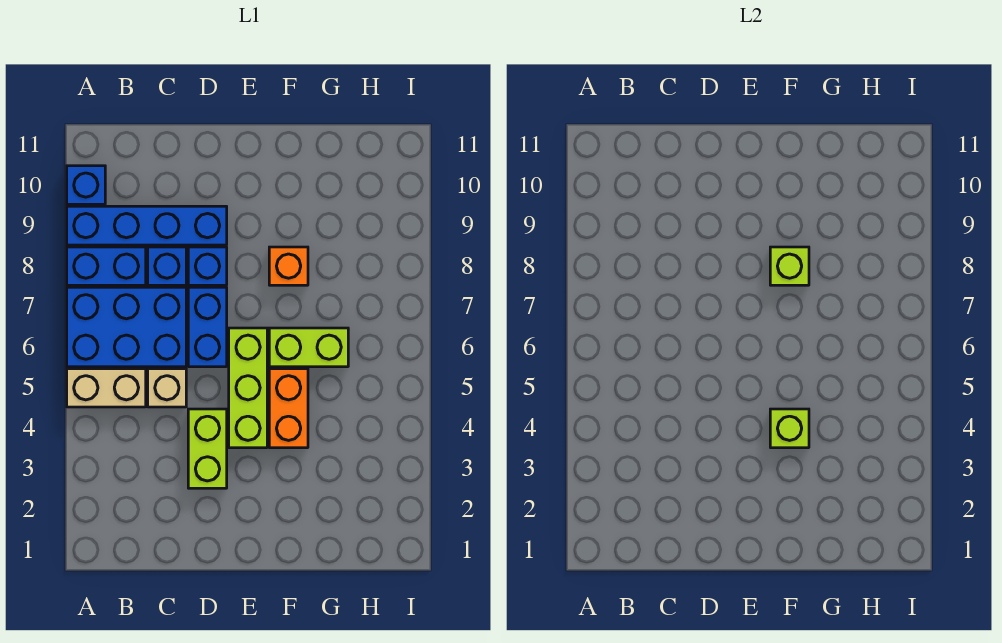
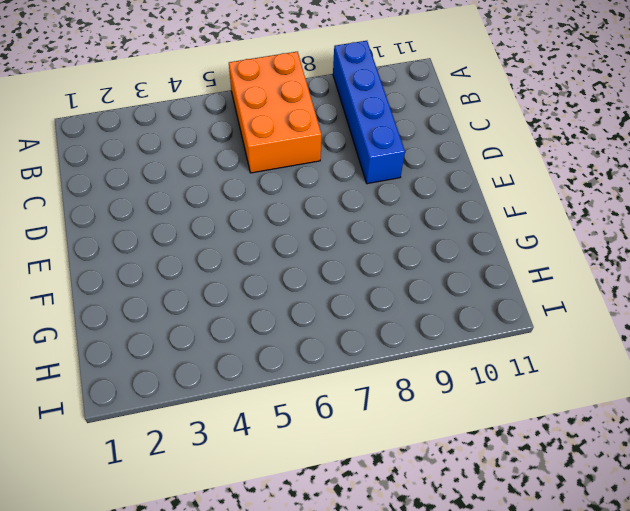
orange 2x3 brick [229,52,321,173] -> blue 2x3 brick [67,287,186,367]
none -> tan 1x2 brick [67,369,146,407]
none -> blue 1x2 brick [67,247,146,285]
none -> blue 1x1 brick [67,166,105,204]

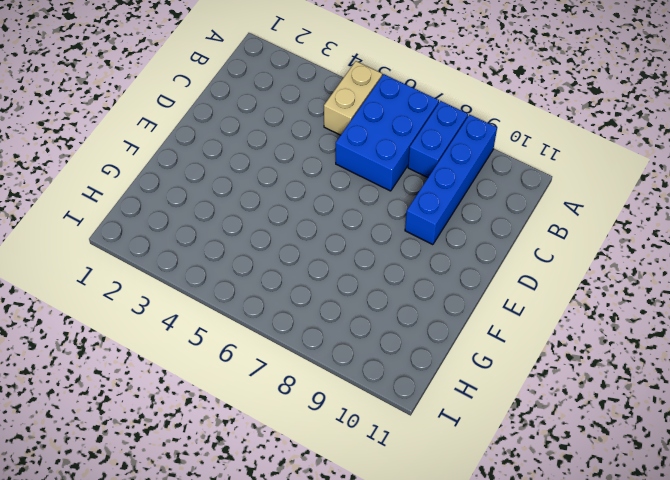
none -> blue 1x1 brick [67,166,105,204]
none -> tan 1x1 brick [148,369,186,407]
none -> blue 1x1 brick [148,247,186,285]

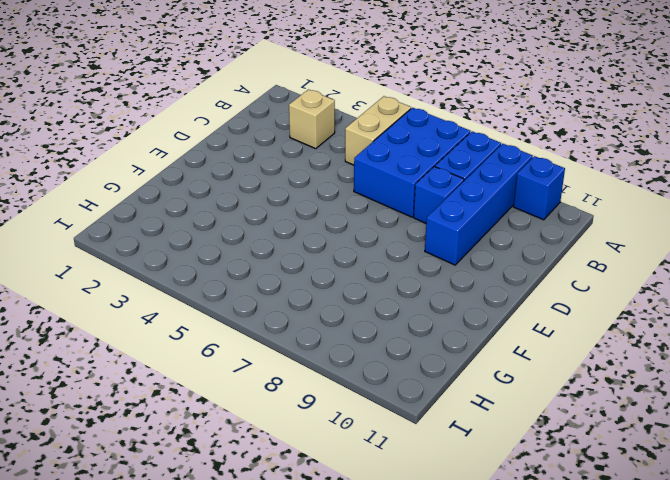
tan 1x1 brick [289,90,335,149] -> tan 1x1 brick moved to [148,369,186,407]
none -> lime 1x2 brick [188,409,227,488]
none -> blue 1x2 brick [188,287,227,367]
none -> blue 1x1 brick [188,247,227,285]

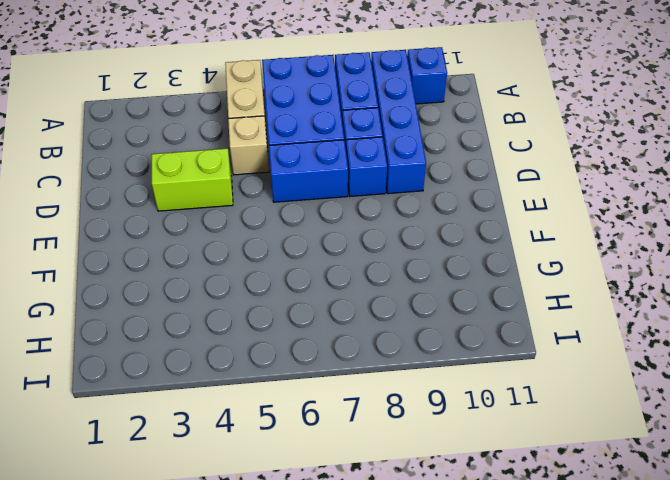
none -> lime 1x3 brick [229,328,267,448]
none -> orange 1x2 brick [269,369,308,448]
none -> lime 1x2 brick [269,328,348,367]

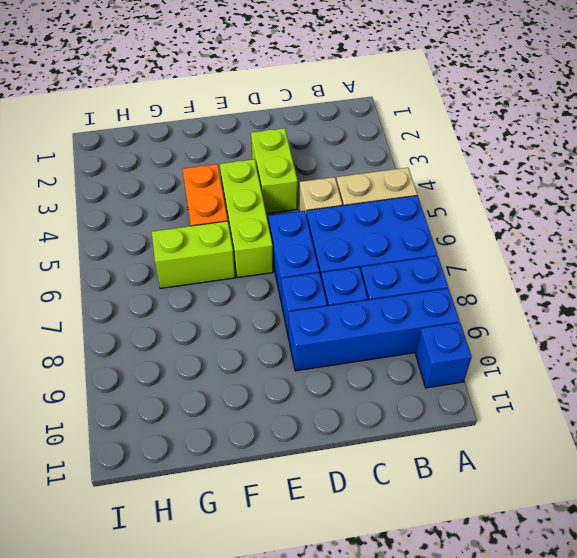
none -> orange 1x1 brick [269,247,308,285]
none -> lime 1x1 brick [770,409,809,448]
none -> lime 1x1 brick [770,247,809,285]

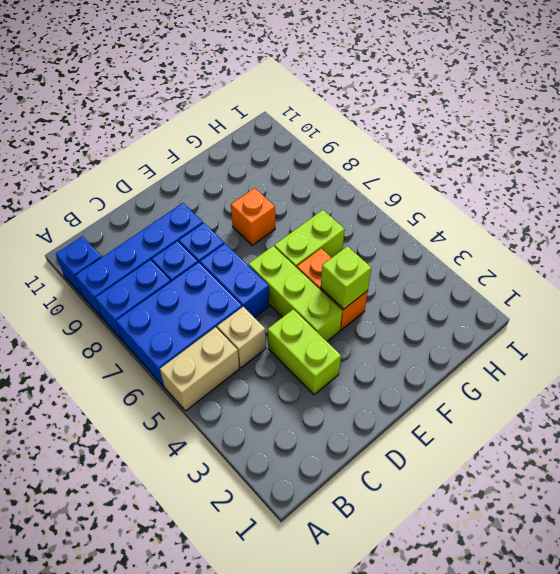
none -> lime 1x1 brick [770,247,809,285]

